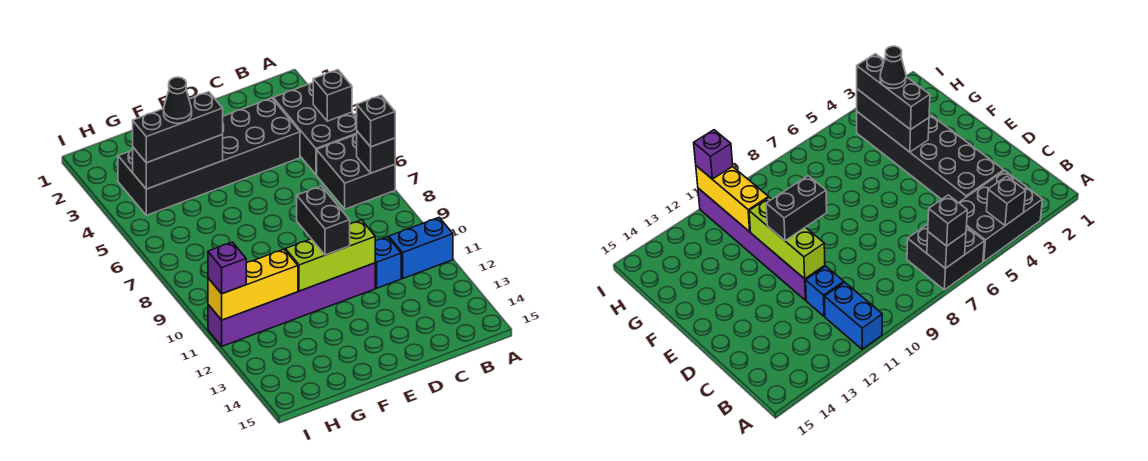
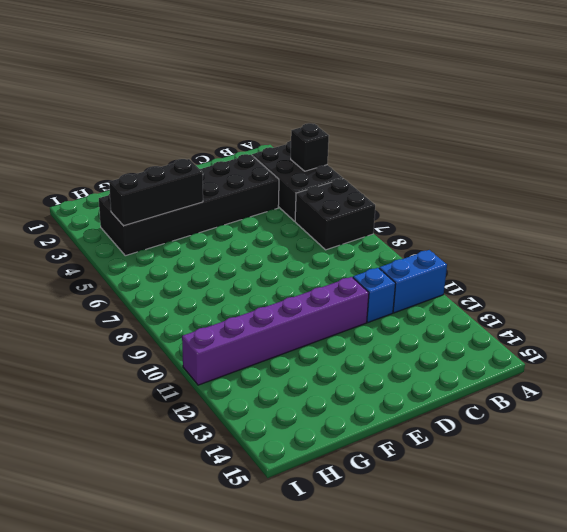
none -> black 1x1 brick [357,131,395,173]
none -> lime 1x3 brick [285,220,375,291]
none -> yellow 1x3 brick [208,249,298,320]

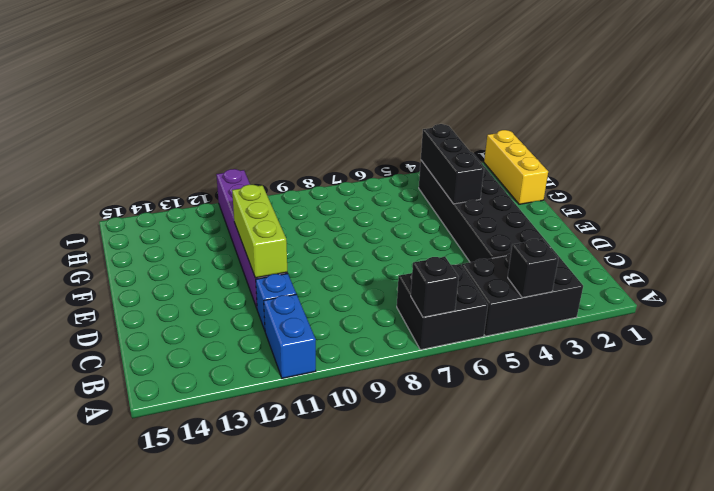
yellow 1x3 brick [484,130,548,204] -> yellow 1x3 brick moved to [208,249,298,320]
none -> black 1x1 brick [357,95,395,147]
none -> black 1x2 brick [297,186,350,255]
none -> black 1x3 brick [133,92,223,163]

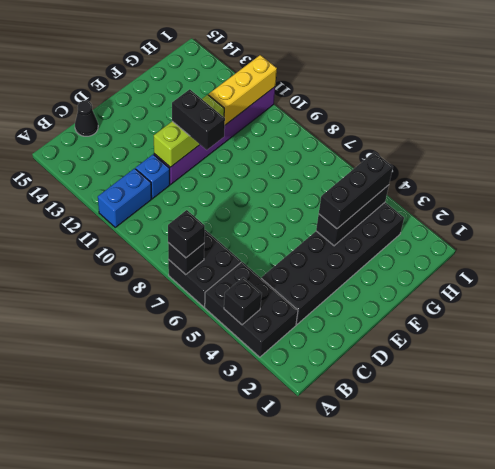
black 1x1 cone [75,101,98,136] -> black 1x1 cone moved to [164,77,192,123]
none -> purple 1x1 brick [208,242,246,294]

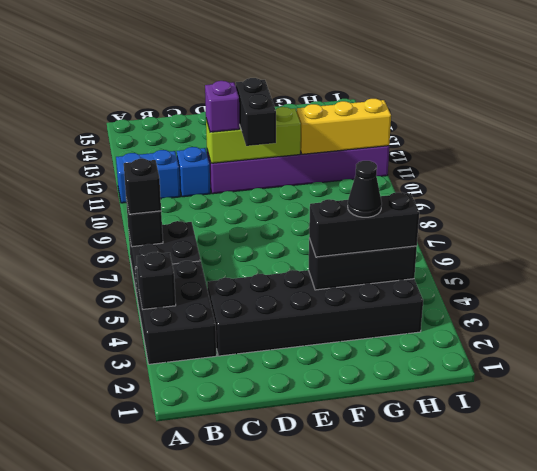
purple 1x1 brick [205,81,240,132] -> purple 1x1 brick moved to [208,242,246,294]

